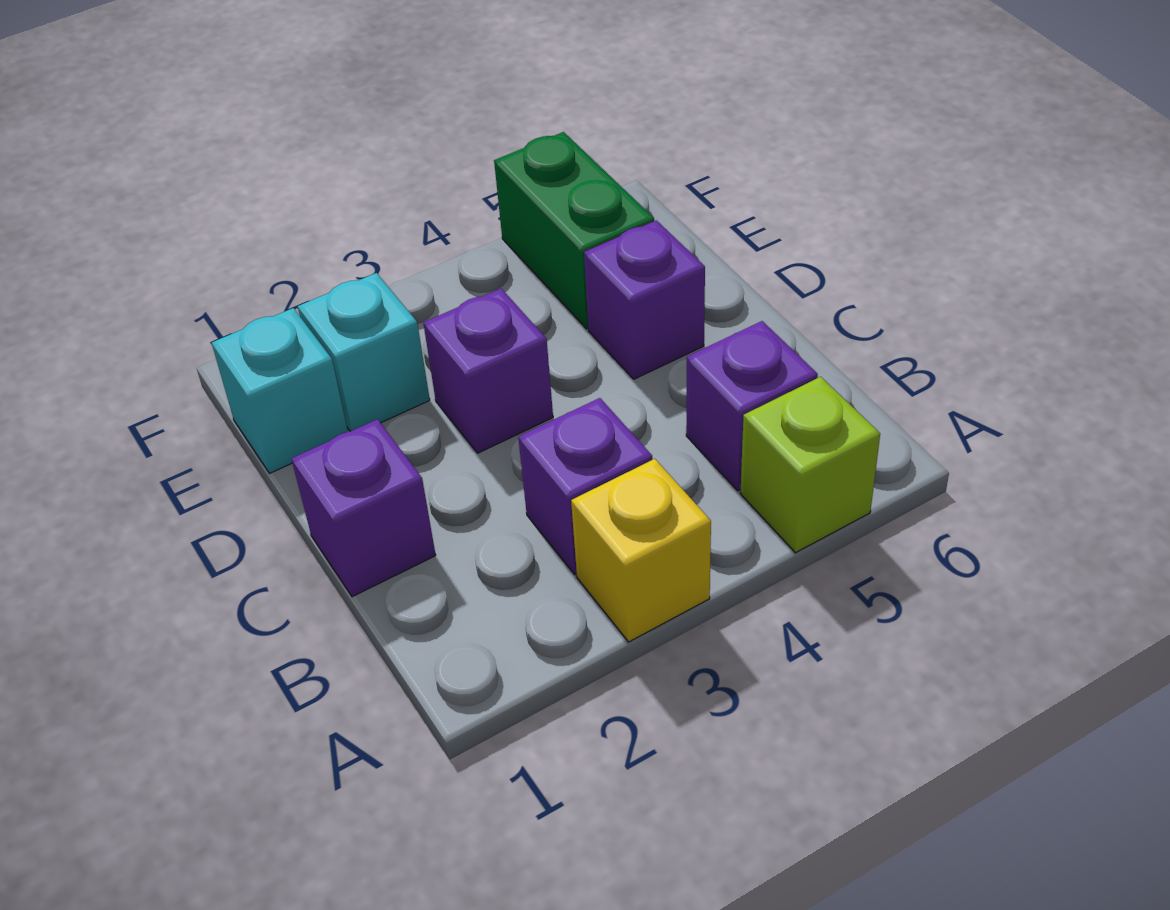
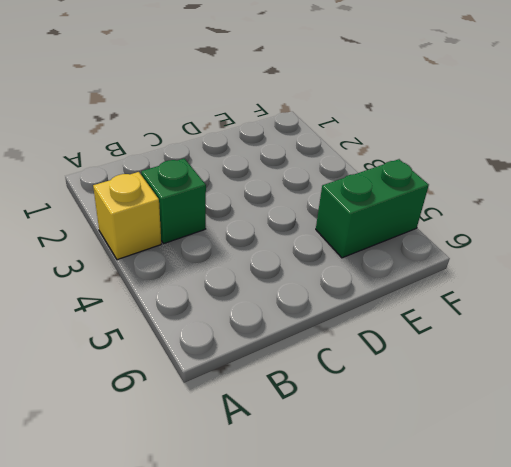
green 1x1 brick [141,158,206,243] -> purple 1x1 brick [518,398,652,574]
none -> lime 1x1 brick [740,377,880,553]
none -> purple 1x1 brick [686,321,818,491]

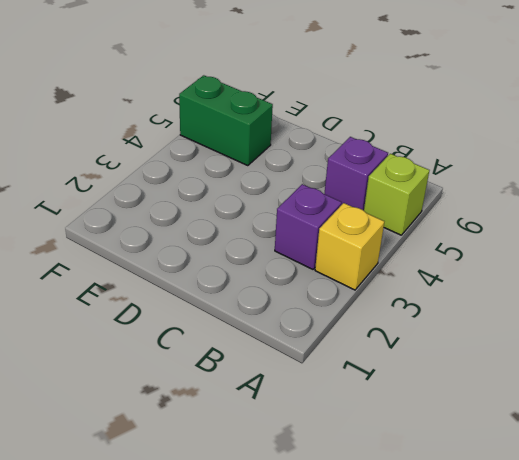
none -> purple 1x1 brick [291,419,436,597]
none -> purple 1x1 brick [423,289,553,453]

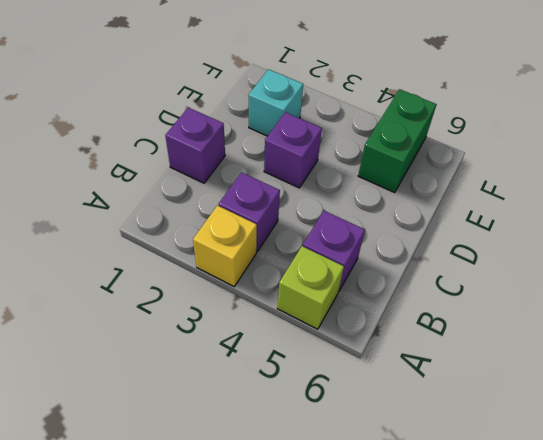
none -> purple 1x1 brick [584,220,705,379]
none -> cyan 1x1 brick [212,308,348,473]

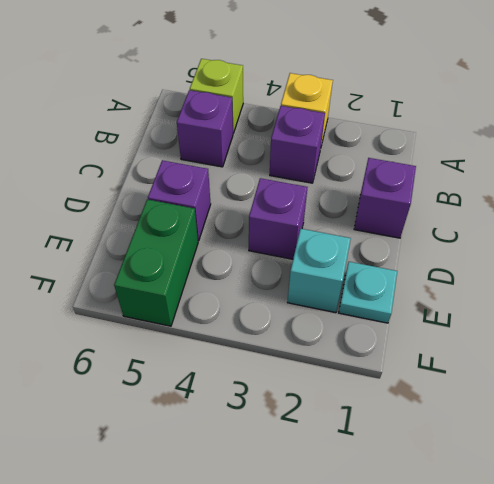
cyan 1x1 plate [339,262,397,323] -> cyan 1x1 brick [212,308,348,473]

